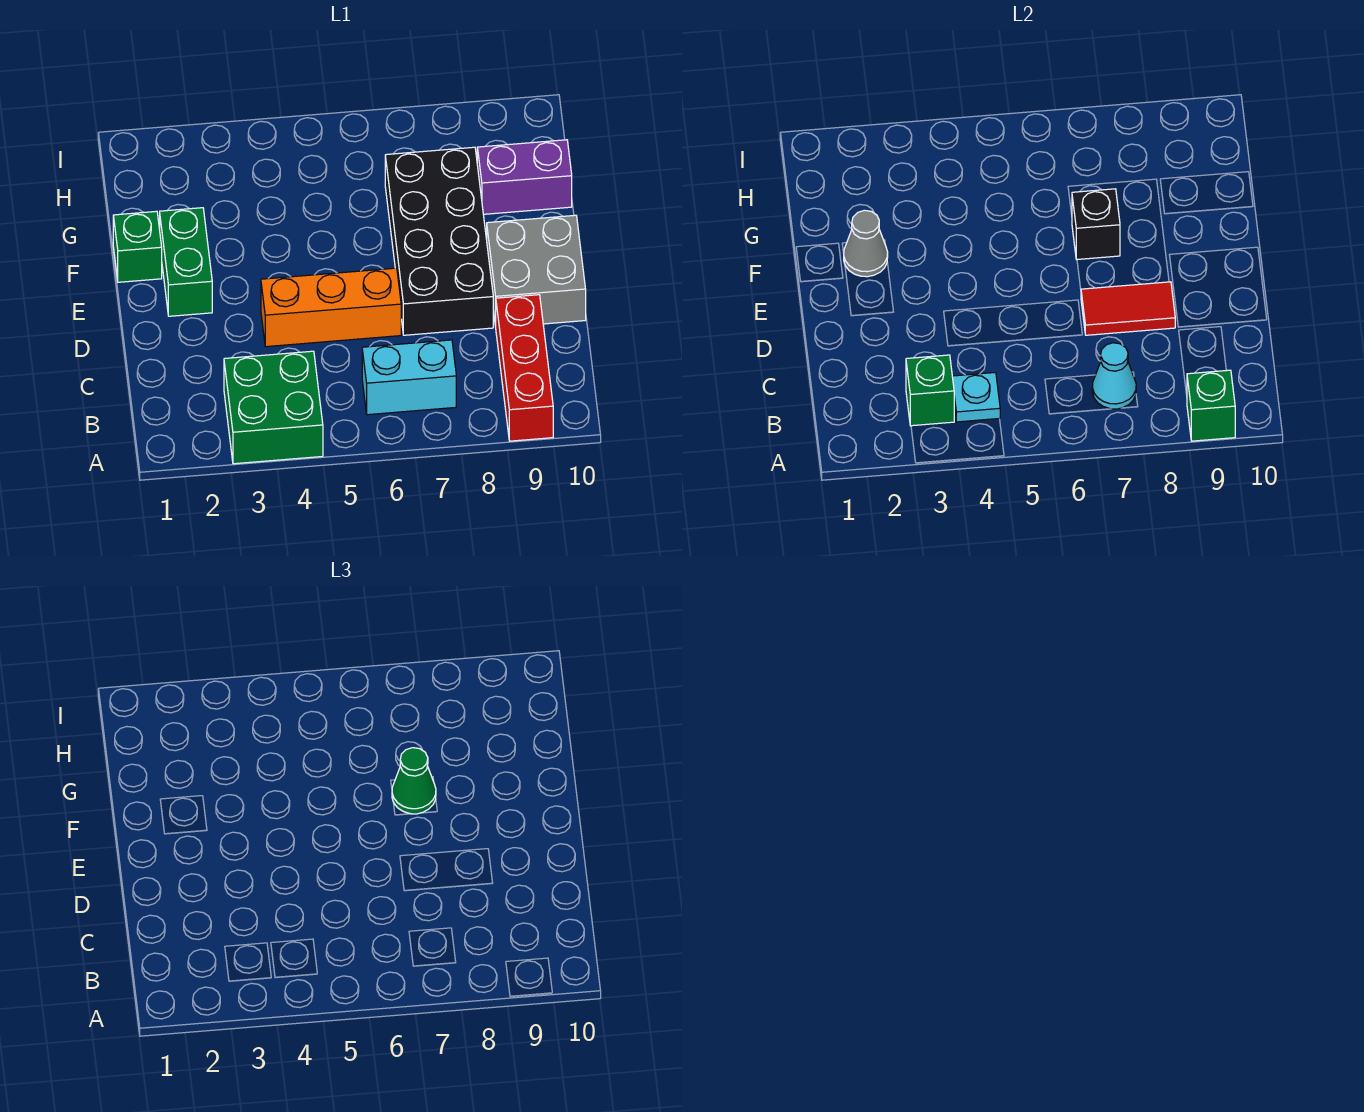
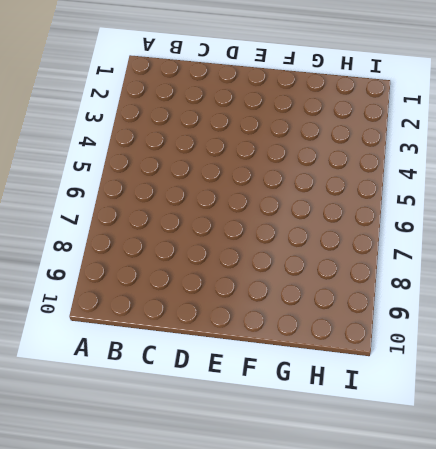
none -> green 2x2 brick [224,351,323,464]
none -> red 1x3 brick [496,295,553,441]
none -> cyan 1x2 brick [362,340,456,415]

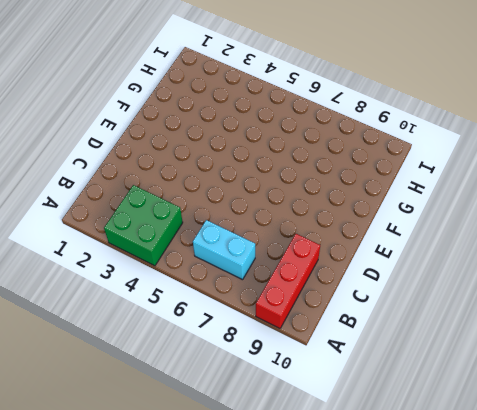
none -> orange 1x3 brick [261,268,401,347]
none -> black 2x4 brick [385,147,493,335]
none -> grey 2x2 brick [487,215,586,327]

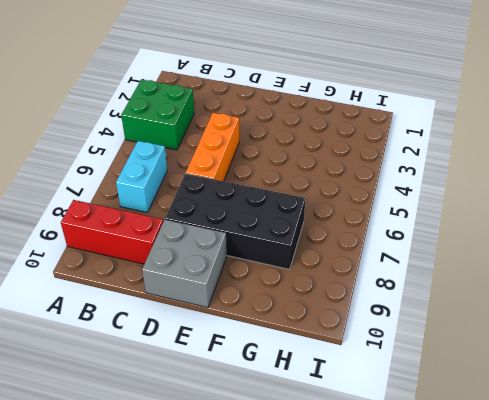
none -> green 1x2 brick [160,208,212,316]
none -> green 1x1 brick [113,211,162,282]
none -> purple 1x2 brick [477,140,572,214]

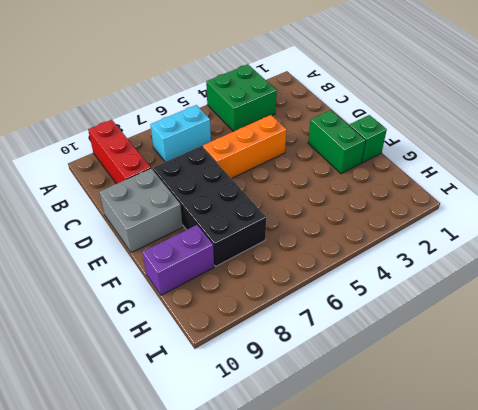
none -> green 1x1 brick [1187,370,1235,441]
none -> green 1x1 brick [906,355,954,426]
none -> cyan 1x1 plate [952,372,1000,422]

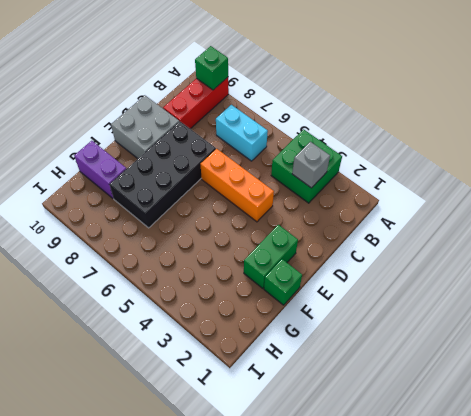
grey 1x1 brick [292,142,330,188] -> green 1x1 brick [906,355,954,426]
none -> cyan 1x1 plate [952,372,1000,422]
none -> cyan 1x1 cone [1092,343,1136,409]
none -> red 1x2 tile [1081,282,1175,335]

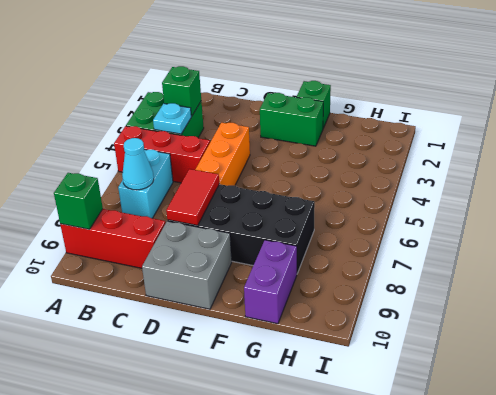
red 1x3 brick [114,126,210,183] -> none
none -> grey 1x1 cone [844,210,888,277]
none -> black 1x1 brick [1072,189,1120,259]
none -> green 1x1 cone [392,748,436,814]

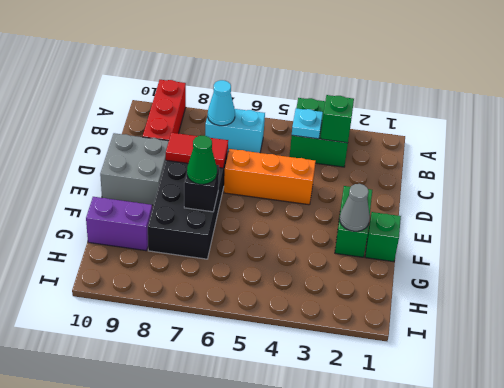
none -> green 1x1 brick [1187,370,1235,441]

